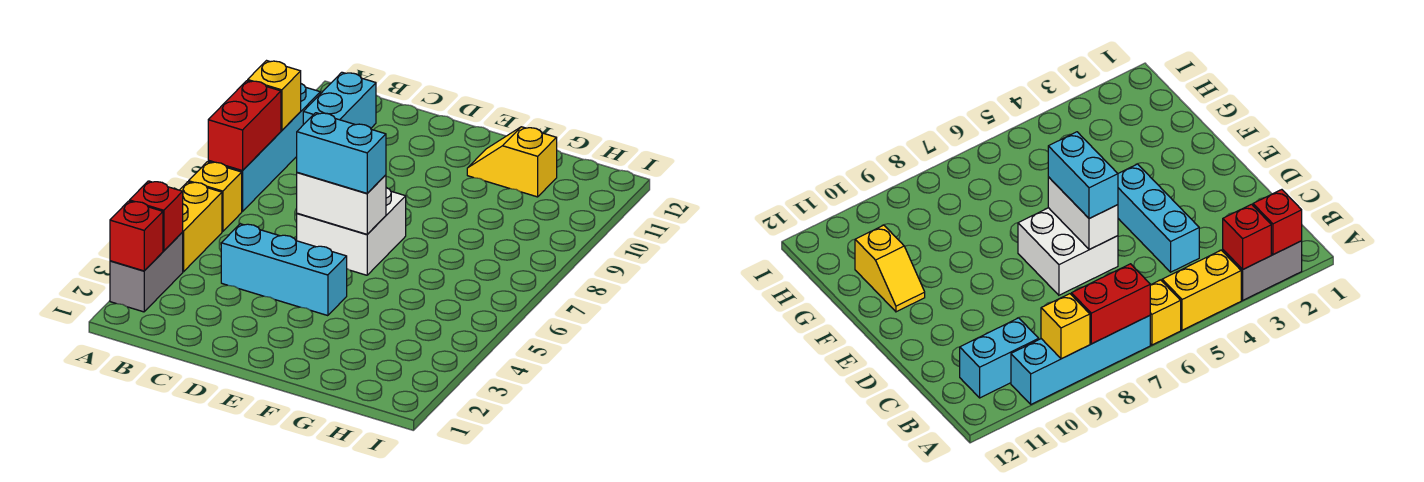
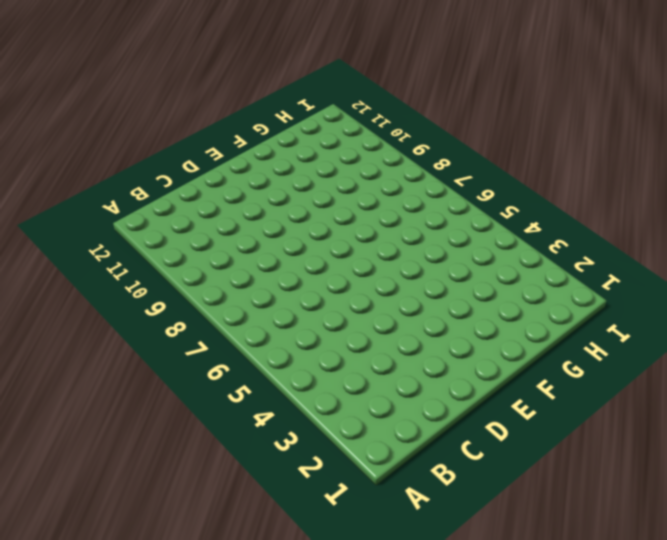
none -> grey 1x2 brick [110,233,183,312]
none -> yellow 1x2 brick [180,182,222,272]
none -> yellow 1x1 brick [189,162,242,232]

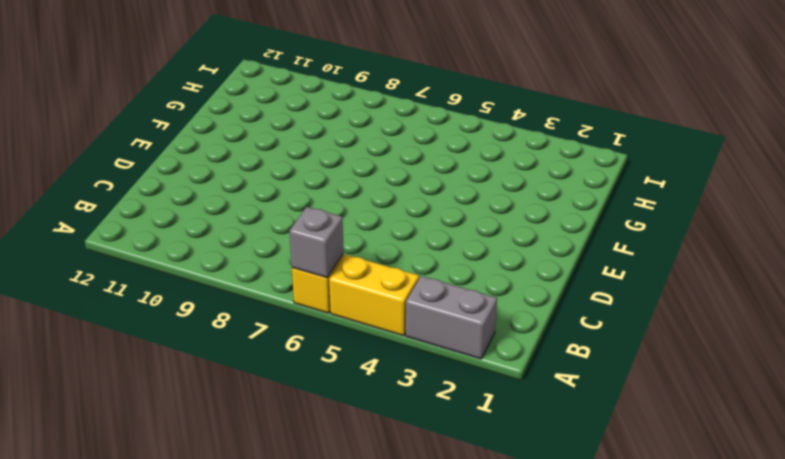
grey 1x1 brick [290,207,344,278] -> none
none -> cyan 1x4 brick [208,84,320,212]
none -> cyan 1x2 brick [303,72,376,128]
none -> cyan 1x3 brick [221,224,347,316]

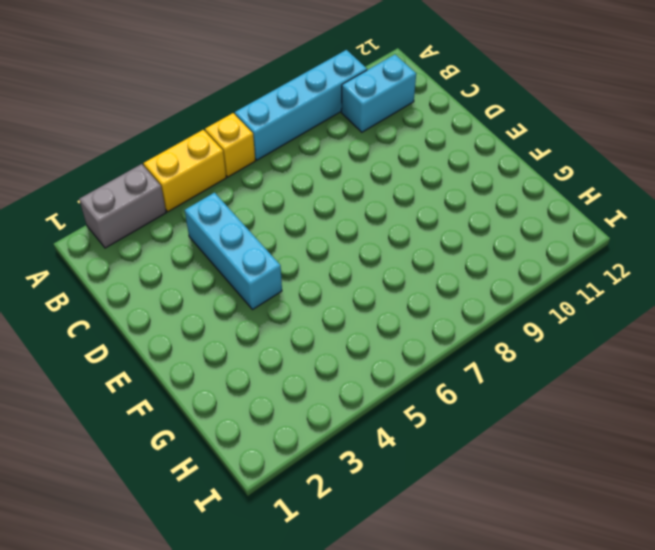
none -> white 2x2 brick [297,188,406,275]
none -> yellow 1x2 slope [467,127,557,197]
none -> red 1x1 brick [110,201,163,271]

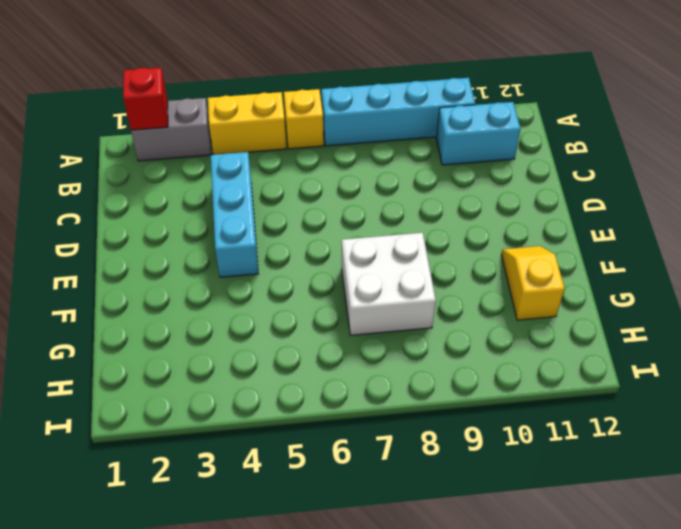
white 2x2 brick [342,233,436,335] -> white 2x2 brick moved to [297,188,406,275]
none -> red 1x1 brick [130,181,183,251]
none -> red 1x2 brick [208,81,281,171]
none -> yellow 1x1 brick [248,61,301,130]

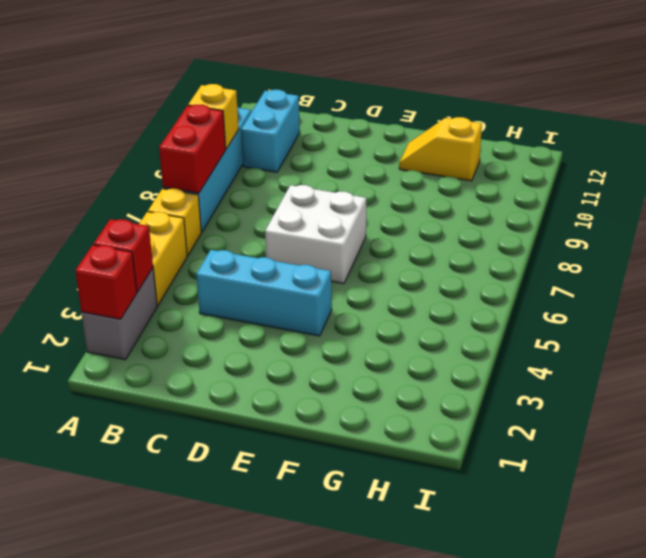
none -> white 1x2 brick [297,173,386,234]
none -> cyan 1x2 brick [297,113,386,193]

